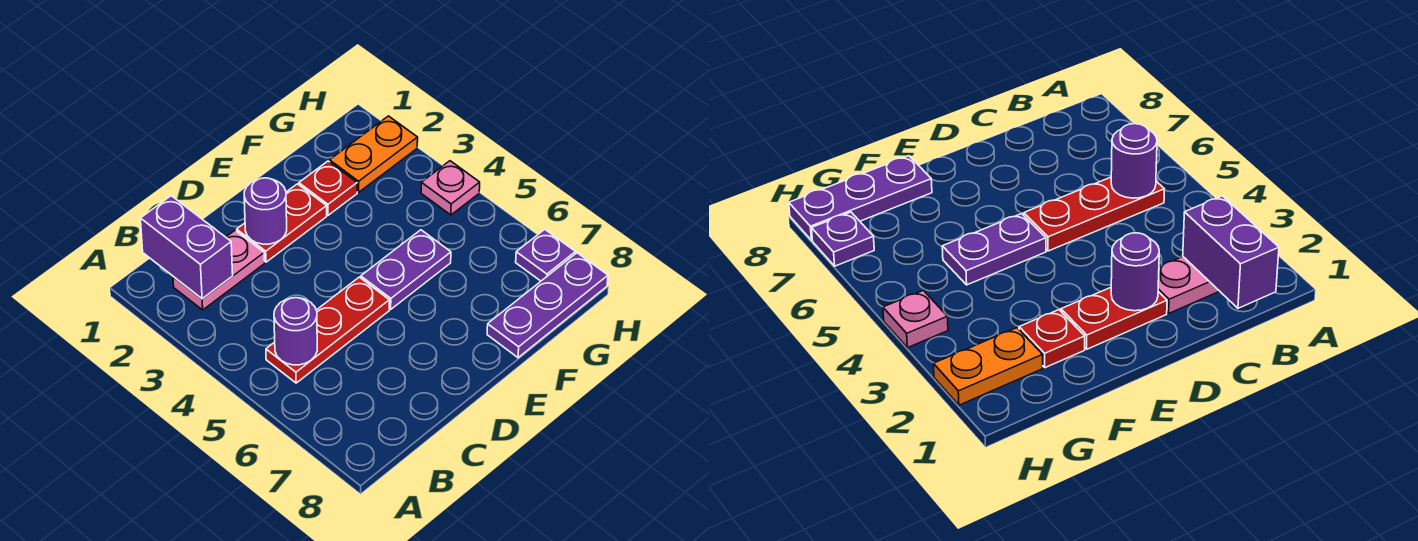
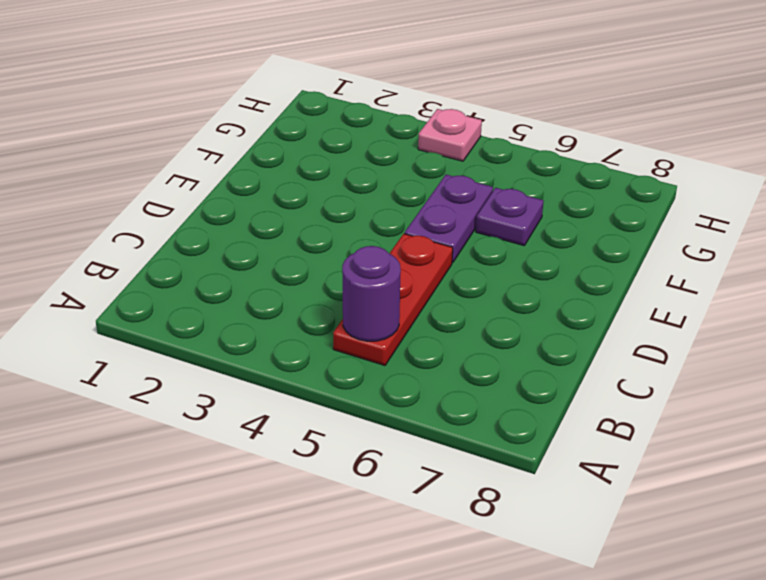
purple 1x1 plate [476,188,544,246] -> purple 1x1 plate moved to [516,229,575,281]
none -> pink 1x2 plate [173,231,265,310]
none -> red 1x2 plate [237,184,327,262]
none -> red 1x1 plate [299,161,357,215]

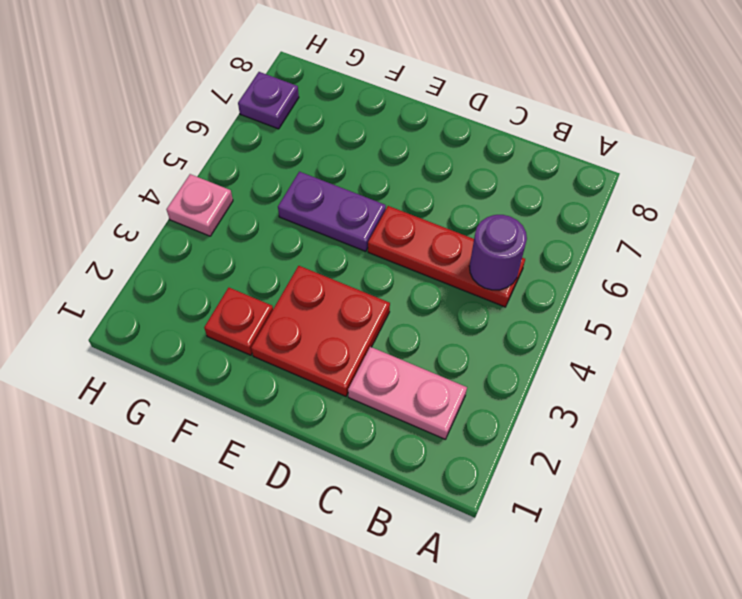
red 2x2 plate [251,266,390,396] -> red 1x2 plate [237,184,327,262]
none -> purple 1x3 plate [487,253,608,358]
none -> orange 1x2 plate [330,116,418,192]
none -> purple 1x2 brick [140,196,233,299]

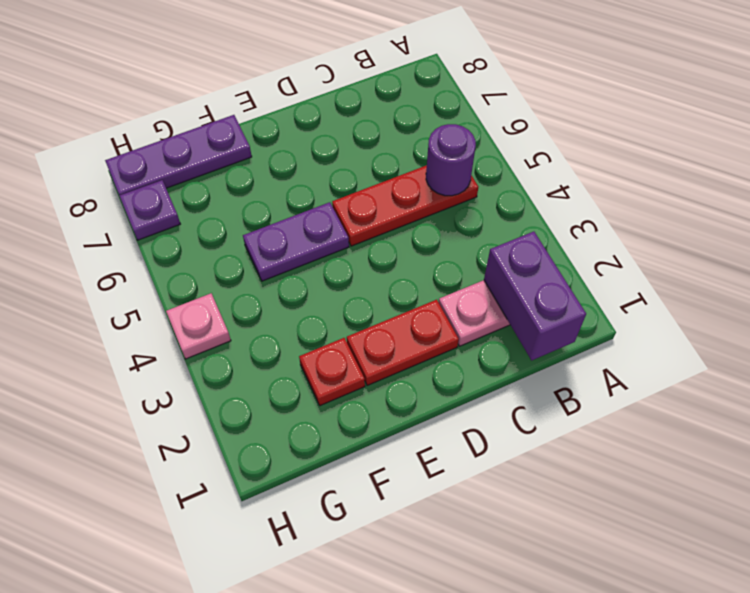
none -> orange 1x2 plate [330,116,418,192]
none -> purple 1x1 round brick [244,178,287,244]

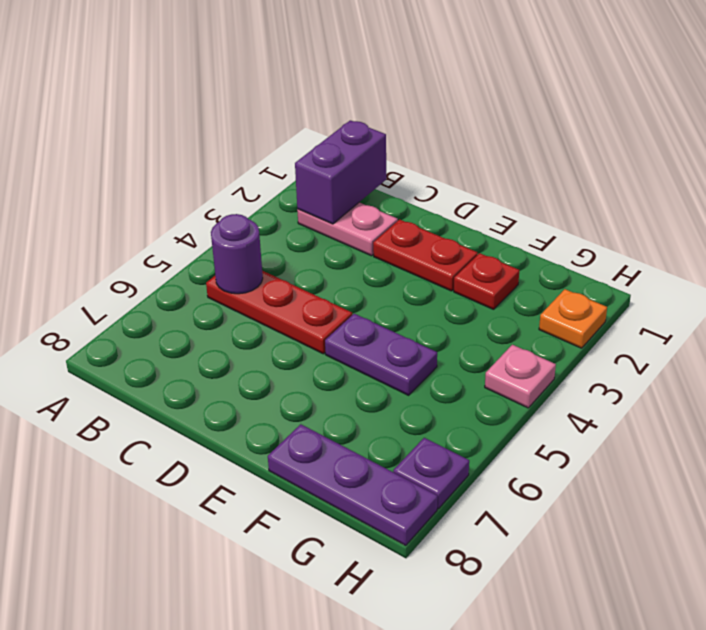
orange 1x1 plate [539,289,607,348] -> orange 1x2 plate [330,116,418,192]
none -> purple 1x1 round brick [244,178,287,244]

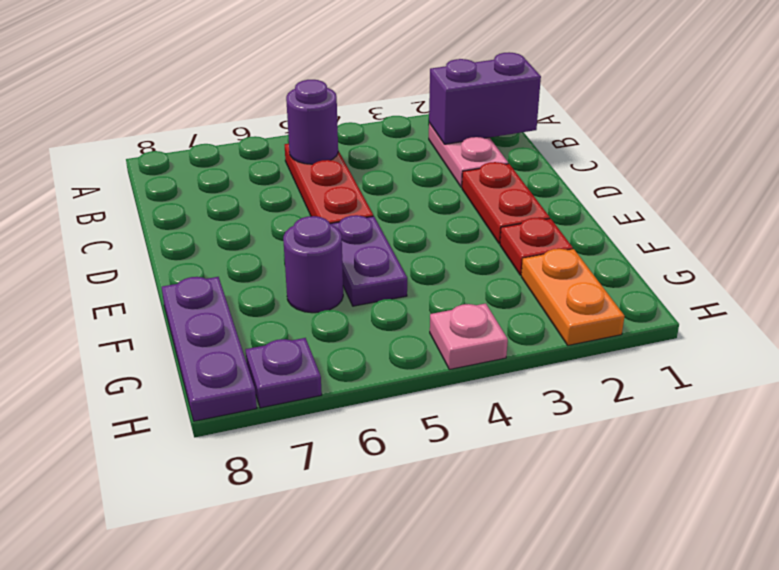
purple 1x1 round brick [283,216,343,313] -> purple 1x1 round brick moved to [244,178,287,244]

